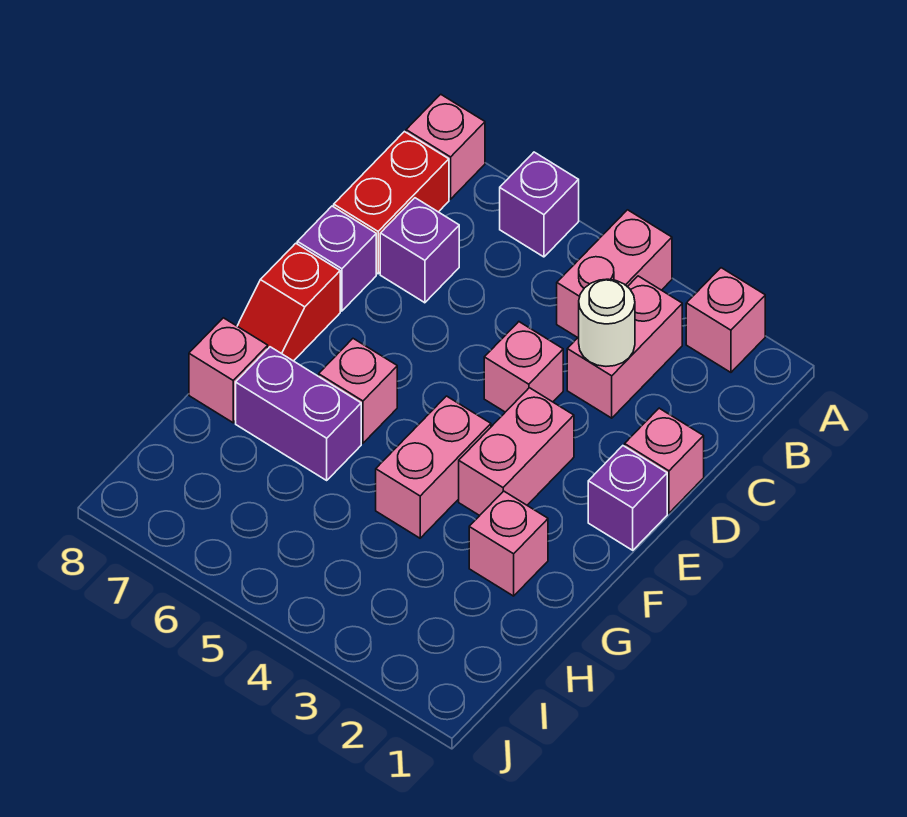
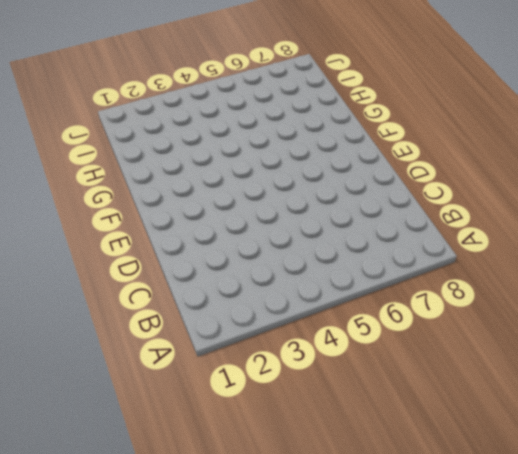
none -> pink 1x1 brick [686,268,765,372]
none -> pink 1x2 brick [557,210,672,338]
none -> purple 1x1 brick [500,152,579,257]

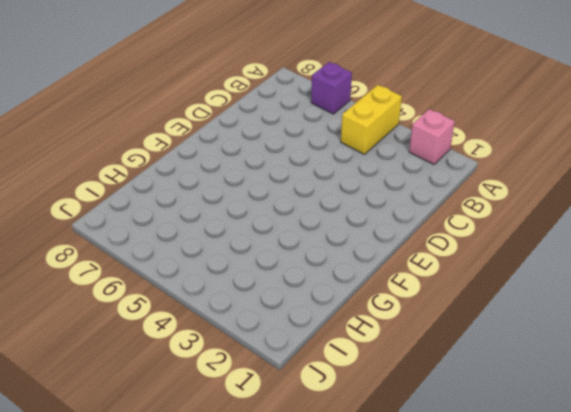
yellow 1x2 brick [341,85,402,154] -> pink 1x2 brick [557,210,672,338]
none -> pink 1x1 brick [406,94,485,199]
none -> pink 1x2 brick [567,276,682,418]
none -> red 1x2 brick [334,132,449,274]

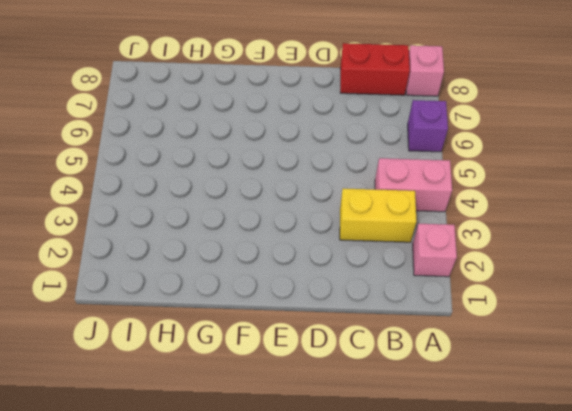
yellow 1x2 brick [340,188,417,242] -> pink 1x2 brick [567,276,682,418]
none -> purple 1x1 brick [380,198,459,303]
none -> pink 1x1 brick [625,408,704,513]
none -> pink 1x1 brick [484,322,563,412]

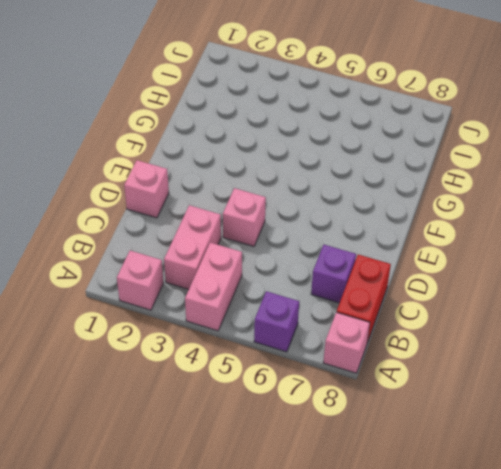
none -> purple 1x1 brick [297,206,376,311]
none -> purple 1x1 brick [588,446,667,550]
none -> pink 1x2 brick [459,388,574,516]

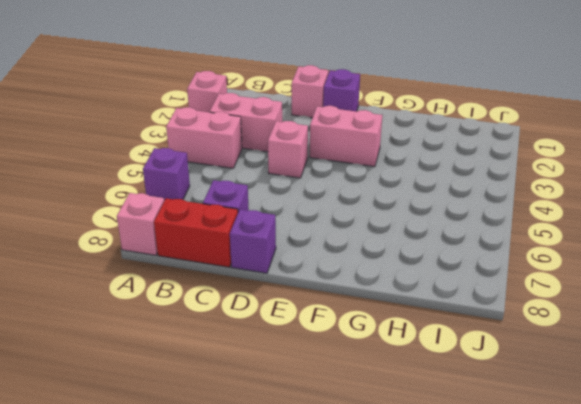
none -> red 1x2 slope [238,243,340,361]
none -> pink 1x2 brick [376,396,491,538]
none -> pink 1x1 brick [319,339,397,443]

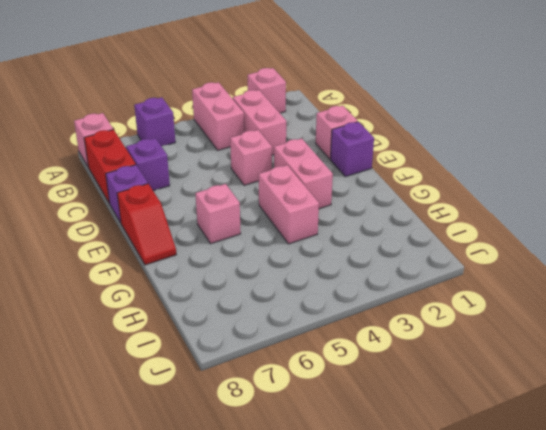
none -> pink 1x1 brick [469,491,548,596]
none -> purple 1x2 brick [236,347,361,480]
none -> pink 1x1 brick [189,318,268,423]

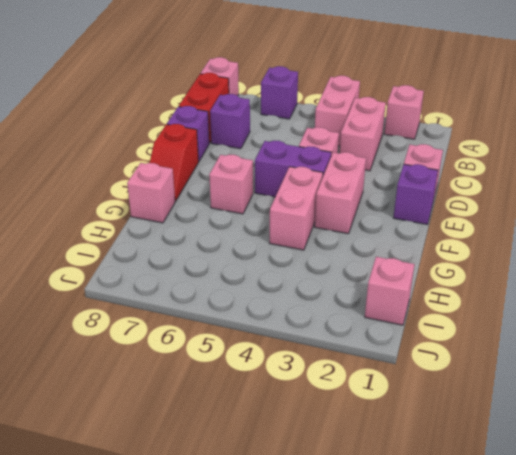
purple 1x2 brick [255,141,331,197] -> purple 1x2 brick moved to [236,347,361,480]
pink 1x1 brick [365,257,415,325] -> pink 1x1 brick moved to [469,491,548,596]
none -> white 1x1 round brick [579,279,635,366]

